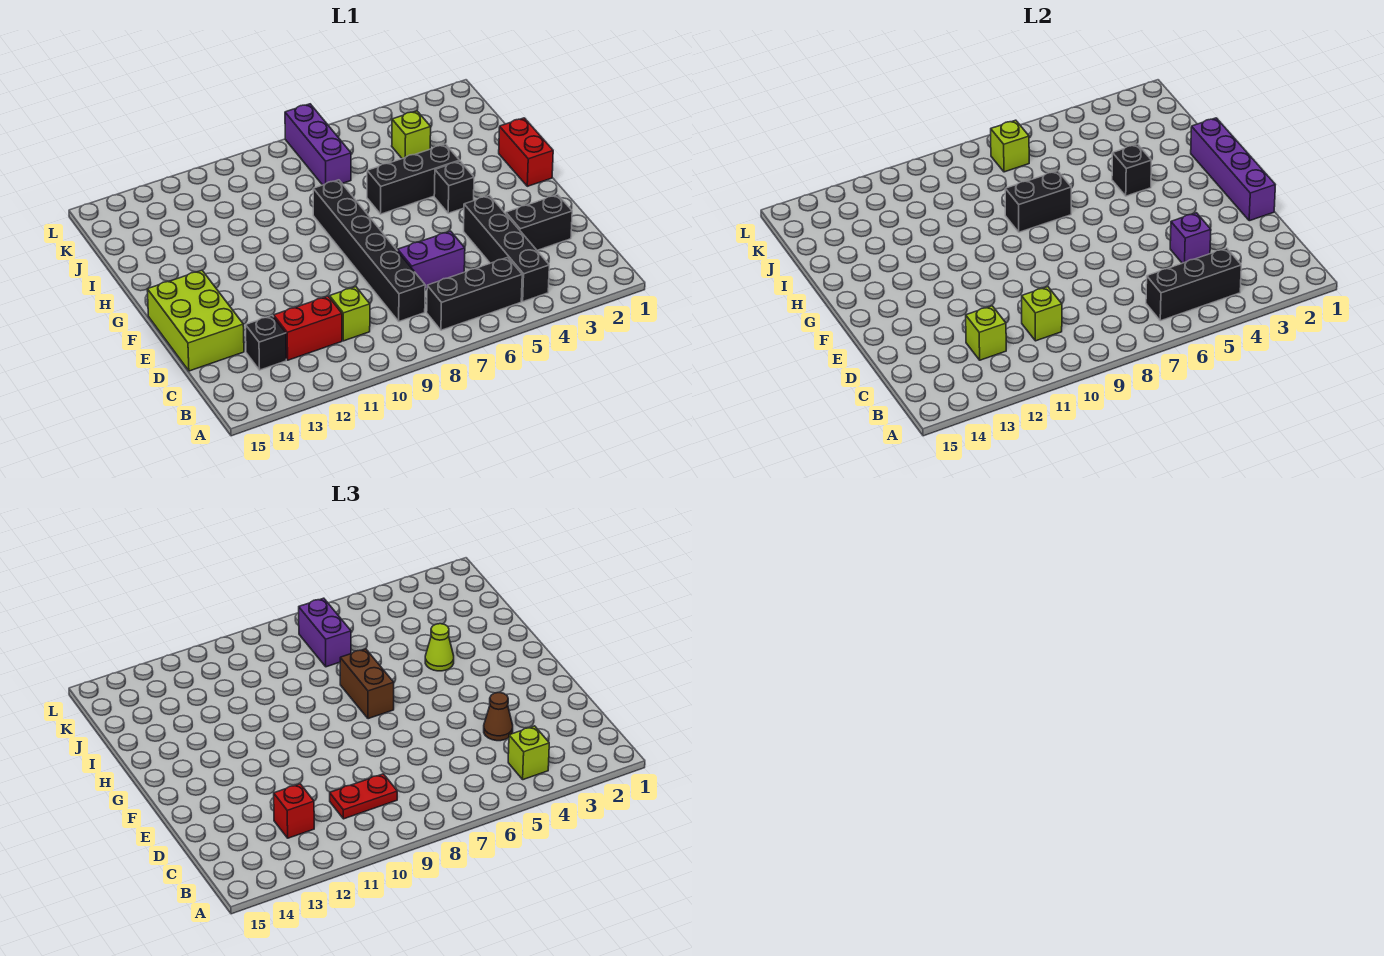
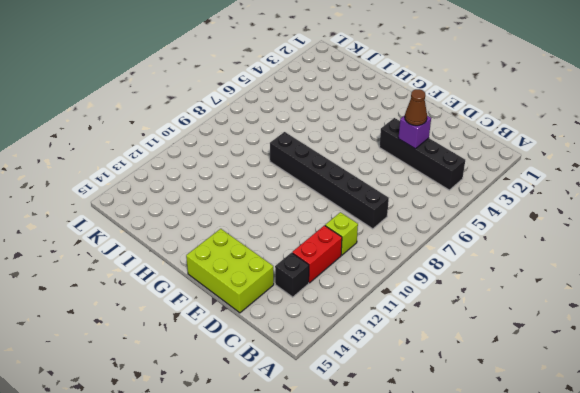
none -> black 1x3 brick [427,257,522,330]
none -> black 1x2 brick [506,195,572,250]
none -> purple 1x2 brick [398,231,465,289]

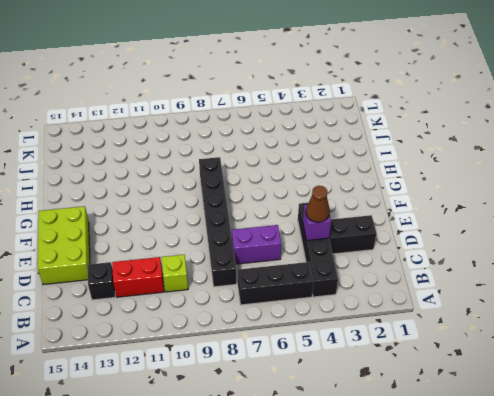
none -> red 1x2 brick [499,118,553,186]
none -> black 1x1 brick [434,161,474,213]
none -> black 1x3 brick [367,144,459,214]

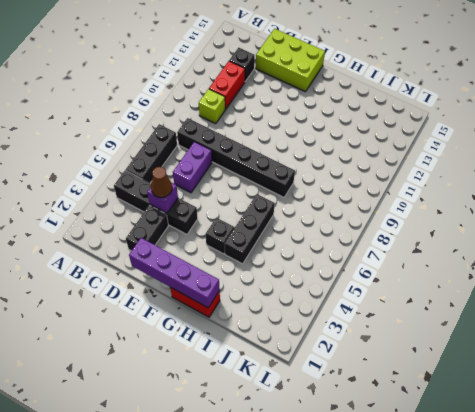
none -> lime 1x1 brick [392,111,431,159]
none -> purple 1x3 brick [285,104,351,185]
none -> black 1x3 brick [1146,248,1241,321]

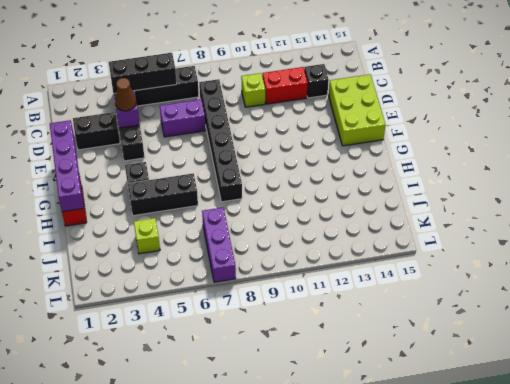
none -> lime 1x1 brick [1022,287,1062,341]
none -> lime 1x1 brick [966,306,1006,360]
none -> black 1x1 brick [1112,144,1151,196]

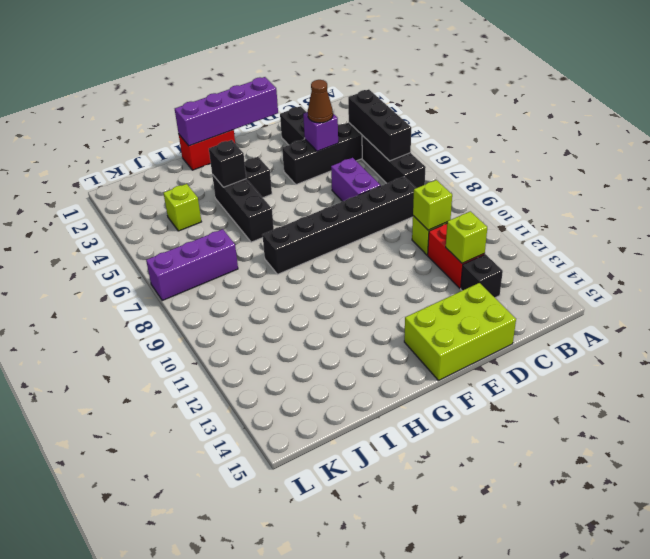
none -> black 1x2 brick [1005,171,1071,232]
none -> lime 1x1 brick [991,120,1029,172]
none -> lime 1x1 brick [508,726,549,780]

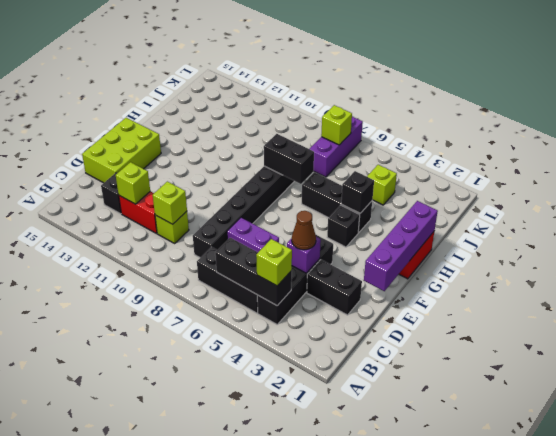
none -> red 1x2 plate [330,774,397,819]
none -> red 1x1 brick [274,784,314,838]
none -> brown 1x2 brick [340,649,394,719]

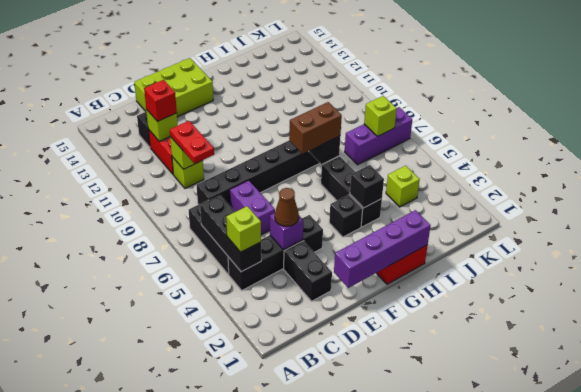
none -> lime 1x1 cone [425,624,454,671]
none -> purple 1x2 brick [299,598,351,667]

